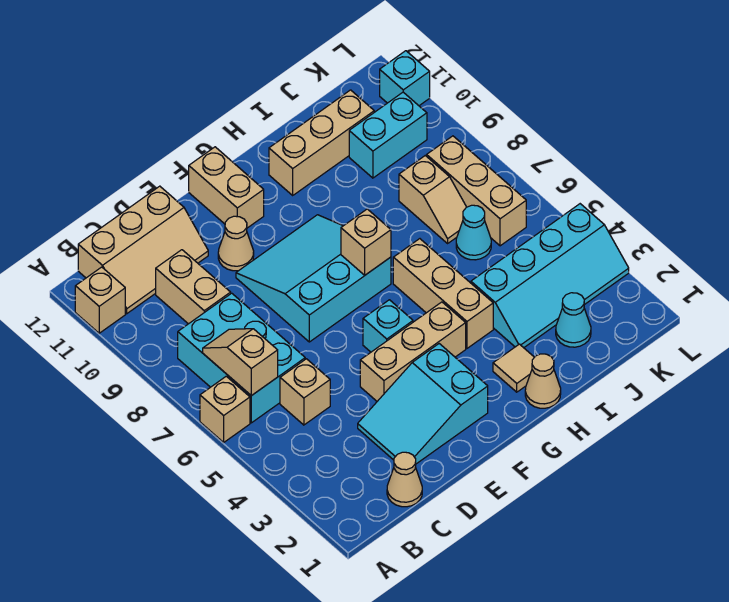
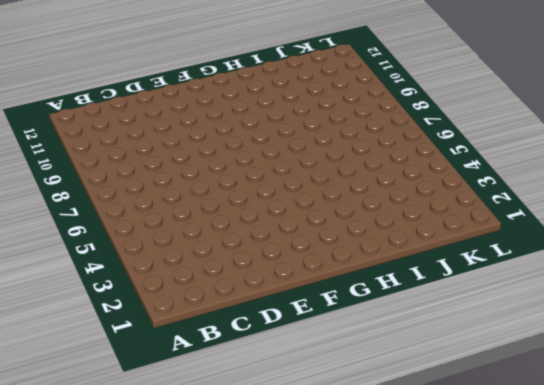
none -> tan 1x1 brick [200,376,250,442]
none -> tan 1x1 brick [75,267,125,333]
none -> cyan 2x3 brick [178,293,305,423]

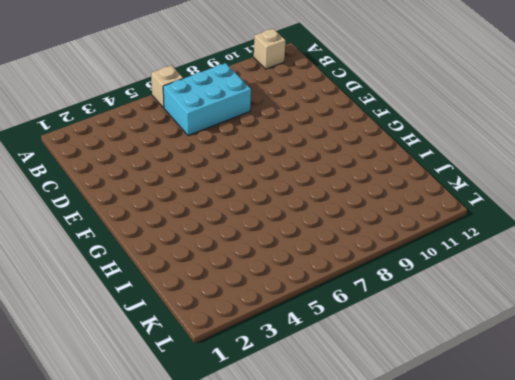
none -> tan 2x3 slope [78,186,208,314]
none -> tan 1x1 cone [387,452,422,507]
none -> tan 1x1 brick [280,359,330,425]

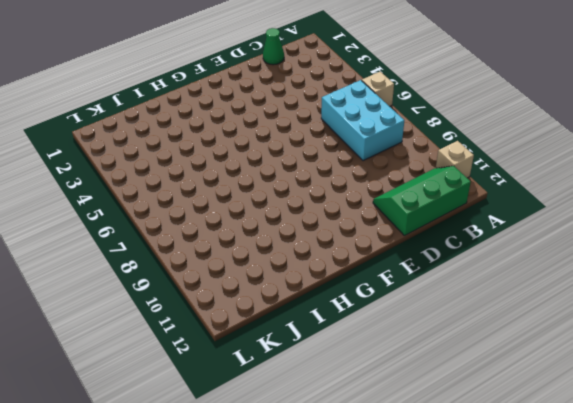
green 2x3 slope [373,166,471,236] -> tan 2x3 slope [78,186,208,314]
green 1x1 cone [263,28,284,65] -> tan 1x1 cone [387,452,422,507]
none -> tan 1x1 brick [280,359,330,425]
none -> tan 1x2 brick [156,250,231,324]
none -> cyan 2x3 slope [358,344,488,464]

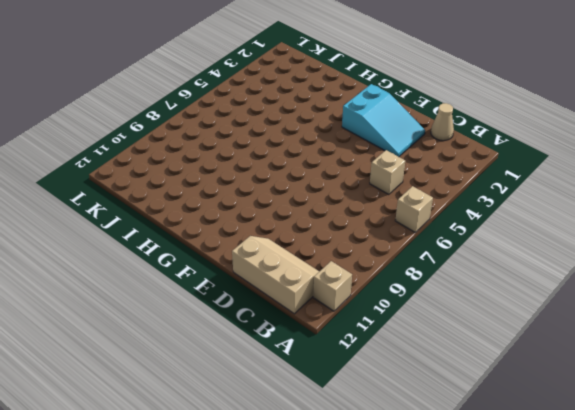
none -> cyan 2x3 brick [178,293,305,423]
none -> tan 1x2 brick [156,250,231,324]
none -> tan 1x3 brick [360,302,466,401]

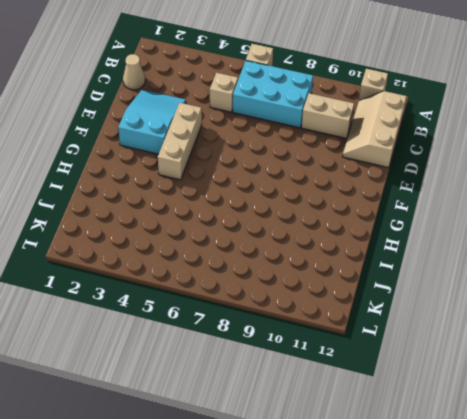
none -> cyan 3x3 slope [236,215,391,342]
none -> tan 1x1 cone [218,216,254,271]
none -> cyan 1x1 brick [363,300,413,352]

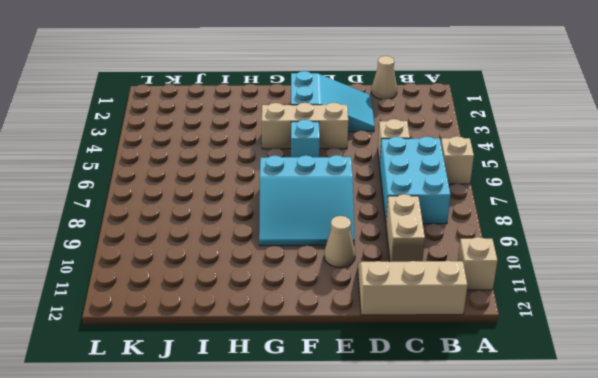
none -> tan 1x2 brick [189,147,264,228]
none -> tan 1x1 cone [525,354,561,408]
none -> tan 1x1 tile [493,344,534,392]

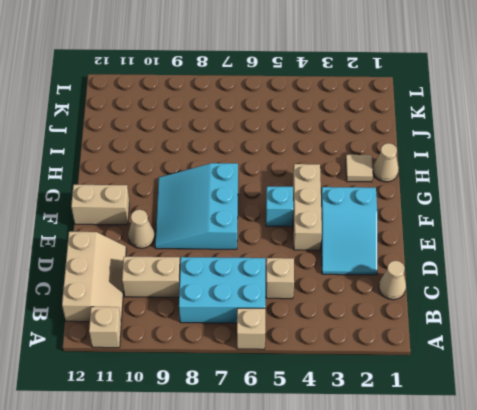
none -> tan 1x3 brick [393,239,493,348]
none -> tan 1x3 brick [269,90,374,195]
none -> cyan 2x4 slope [471,204,629,348]

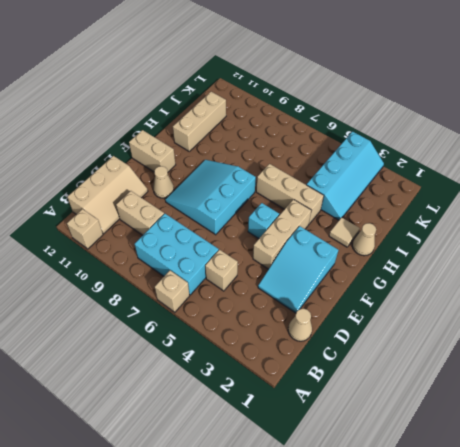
none -> cyan 1x1 cone [556,293,591,347]
none -> cyan 1x1 cone [456,205,491,260]
none -> tan 1x2 slope [399,156,466,243]

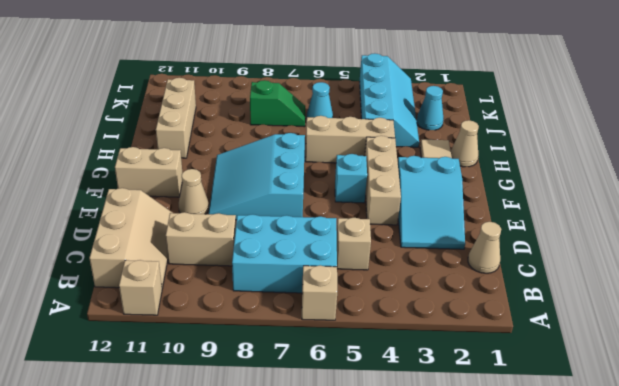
green 1x2 slope [250,80,305,127] -> tan 1x2 slope [399,156,466,243]
none -> cyan 1x2 brick [349,92,427,178]
none -> tan 1x3 brick [427,136,526,246]
none -> cyan 1x1 brick [380,51,430,106]

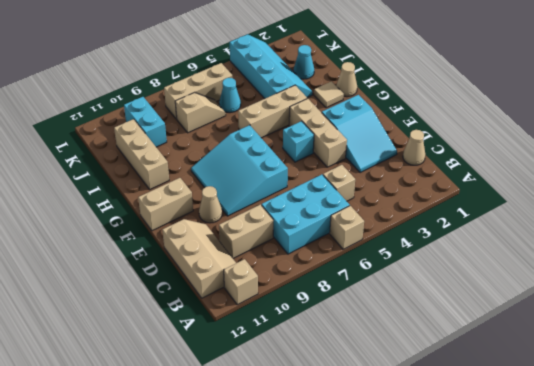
none -> cyan 1x1 brick [380,51,430,106]
none -> tan 1x2 slope [203,329,278,396]
none -> tan 1x1 brick [341,209,391,275]

